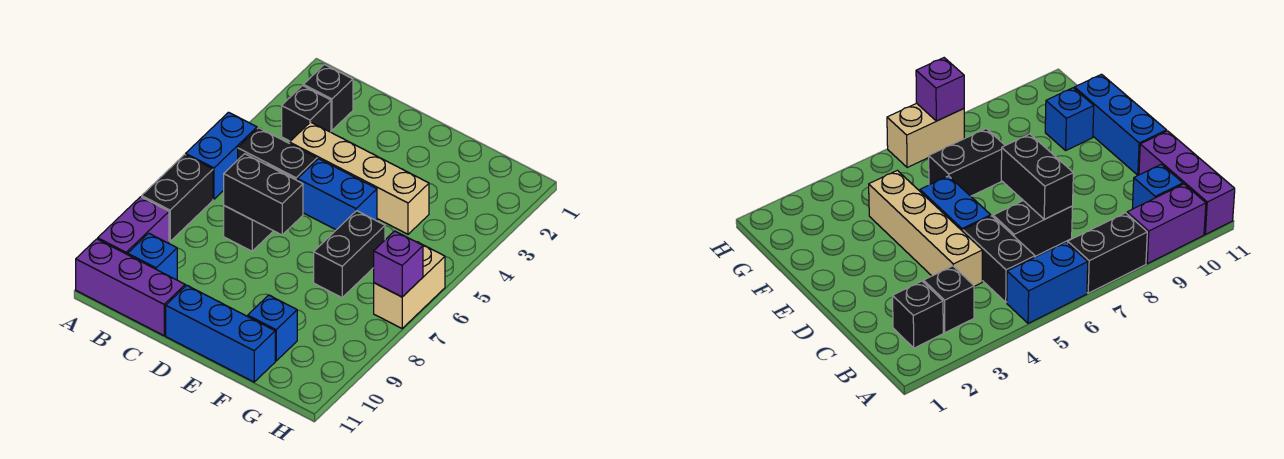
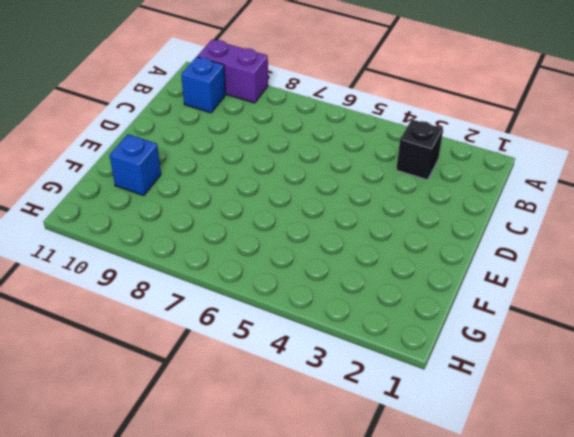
none -> blue 1x2 brick [186,112,257,199]
none -> black 1x2 brick [142,155,213,241]
none -> purple 1x3 brick [76,239,185,336]

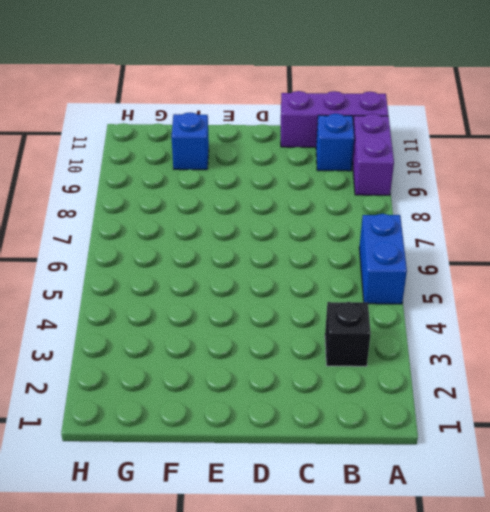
none -> black 1x2 brick [142,155,213,241]
none -> black 1x1 brick [304,64,353,130]
none -> black 1x2 brick [238,128,317,181]

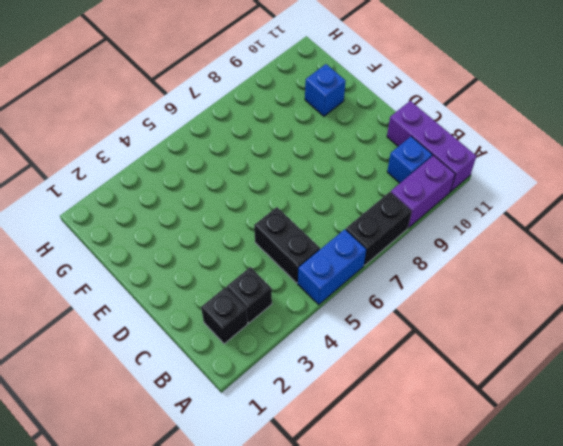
none -> tan 1x4 brick [290,122,429,234]
none -> black 1x2 brick [224,164,294,251]
none -> blue 1x2 brick [298,159,377,230]

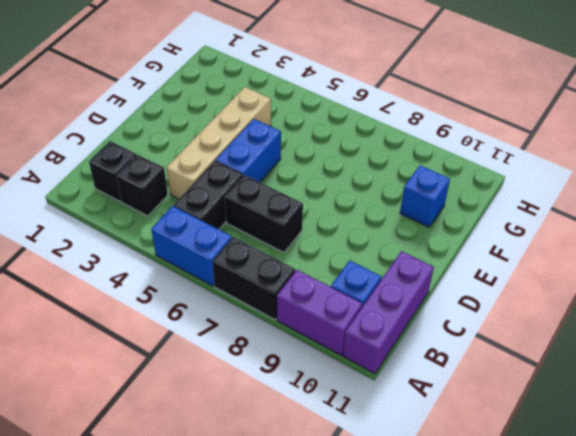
none -> blue 1x3 brick [166,285,275,382]
none -> black 1x2 brick [314,211,385,298]
none -> tan 1x2 brick [374,242,445,328]

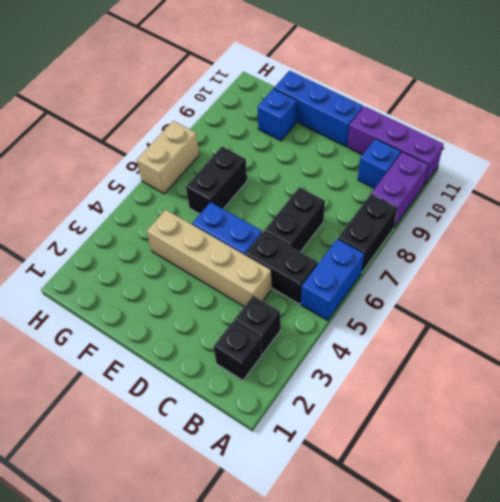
none -> black 1x2 brick [224,154,303,235]
none -> purple 1x1 brick [374,231,423,297]

